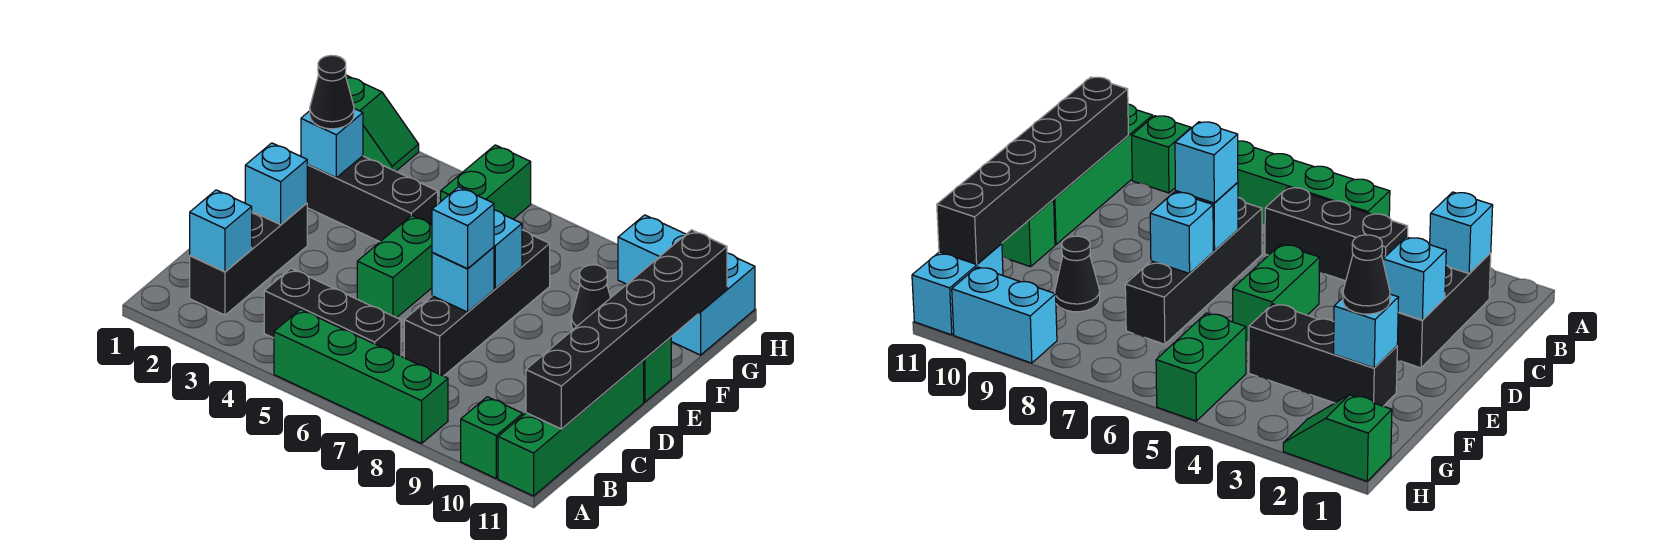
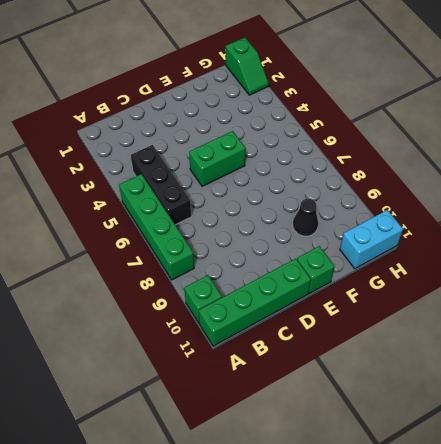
none -> black 1x3 brick [190,203,307,315]
none -> black 1x4 brick [404,230,550,376]
none -> black 1x3 brick [307,156,438,242]

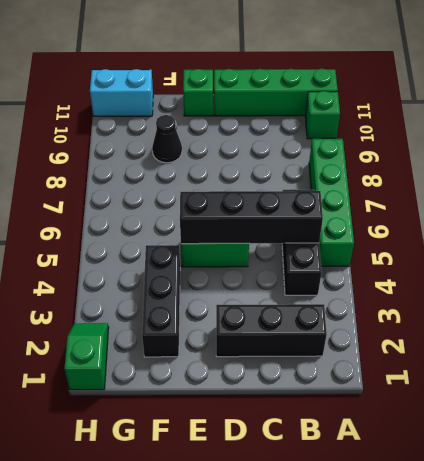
black 1x4 brick [180,191,323,244] -> black 1x4 brick moved to [404,230,550,376]
none -> green 1x2 brick [441,145,531,219]
none -> cyan 1x2 brick [618,215,686,284]
none -> cyan 1x1 brick [190,190,252,272]

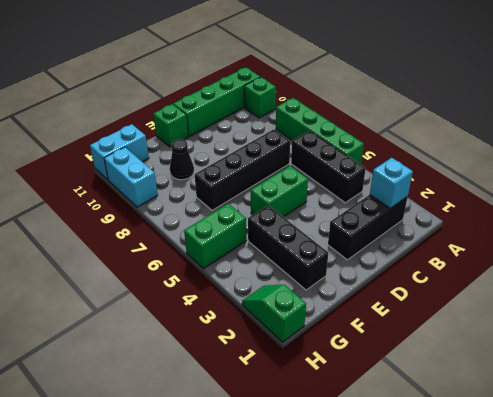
none -> black 1x6 brick [526,230,727,429]
none -> cyan 1x1 brick [245,143,307,225]
none -> cyan 1x1 brick [432,247,494,312]

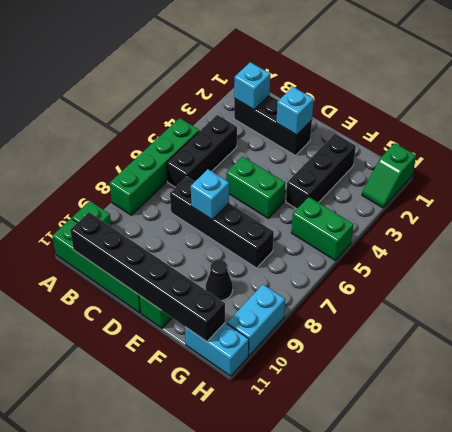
none -> cyan 1x1 brick [494,210,522,289]
none -> cyan 1x1 brick [301,109,363,178]
none -> cyan 1x1 brick [432,187,494,269]

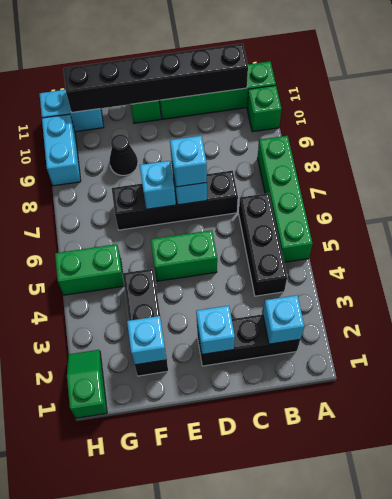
none -> black 1x1 cone [310,55,354,129]

